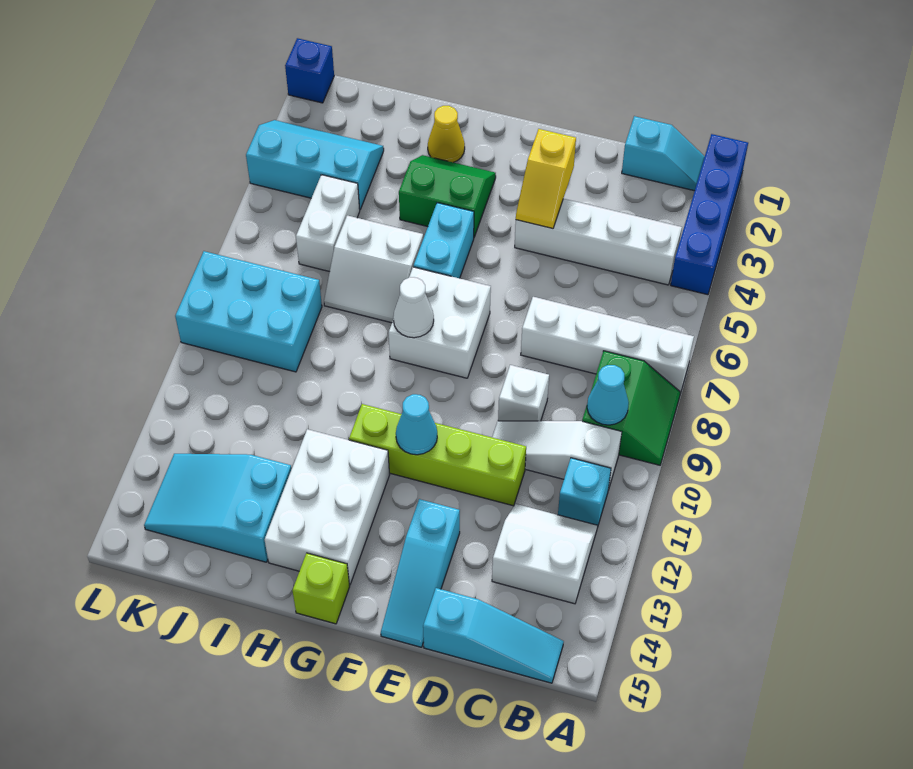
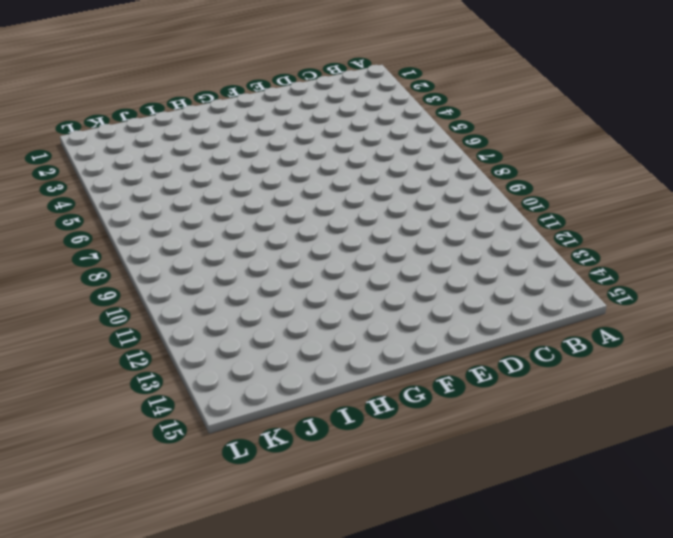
none -> blue 1x4 brick [671,134,748,295]
none -> white 1x4 brick [521,297,694,393]
none -> green 2x2 slope [582,351,680,465]

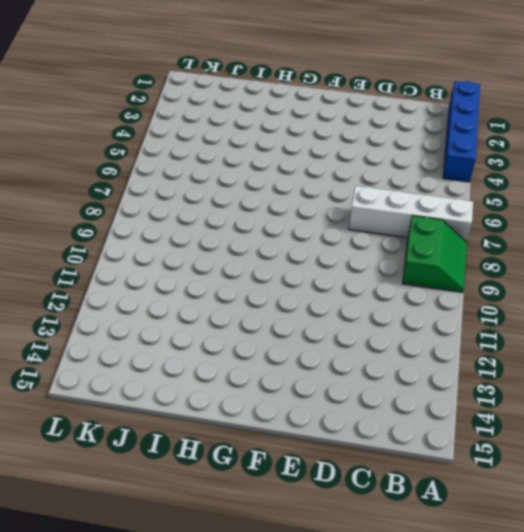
none -> cyan 1x2 slope [622,116,705,191]
none -> white 1x4 brick [515,199,682,285]
none -> white 1x3 slope [492,421,622,490]

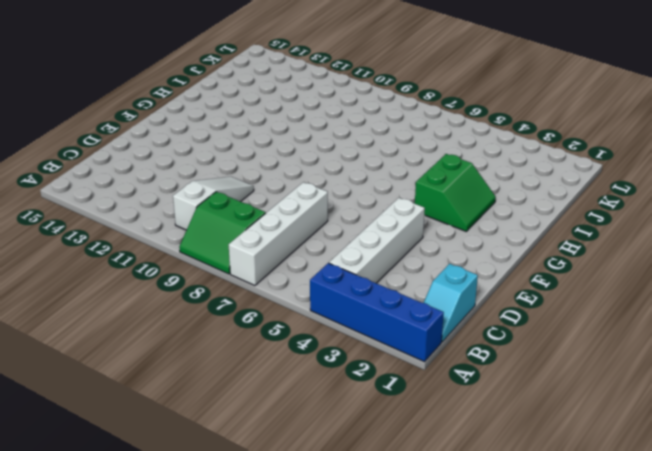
none -> cyan 1x1 brick [558,458,611,528]
none -> white 2x2 slope [492,504,598,604]
none -> cyan 1x3 slope [423,588,564,683]

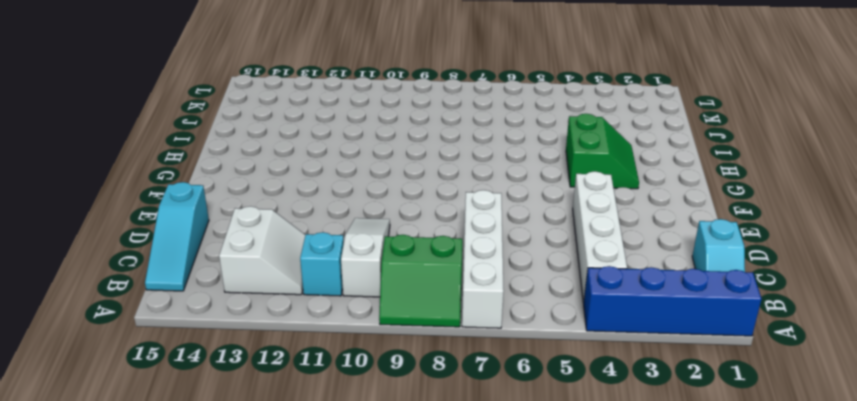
none -> white 1x1 brick [498,365,549,421]
none -> lime 1x4 brick [349,404,526,506]
none -> cyan 1x3 slope [381,499,460,647]

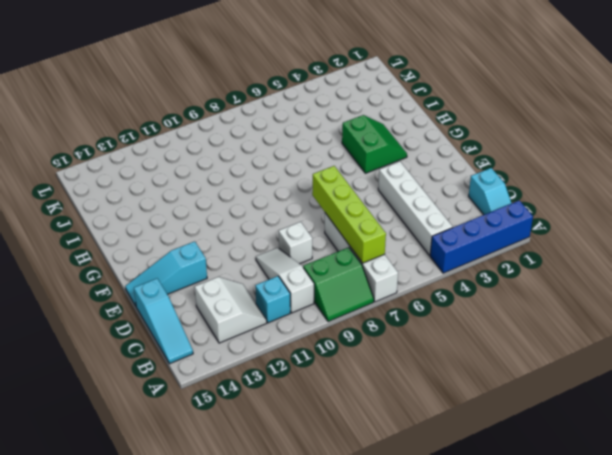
lime 1x4 brick [312,166,386,263] -> lime 1x4 brick moved to [349,404,526,506]
none -> white 2x2 brick [389,267,491,378]
none -> cyan 1x2 brick [414,203,474,278]
none -> white 2x3 brick [265,429,389,585]

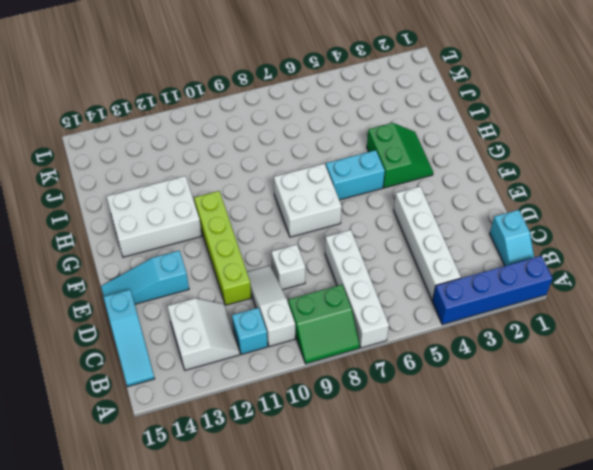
none -> lime 1x1 brick [292,553,350,624]
none -> yellow 1x1 cone [428,106,465,162]
none -> white 2x2 slope [324,216,423,323]

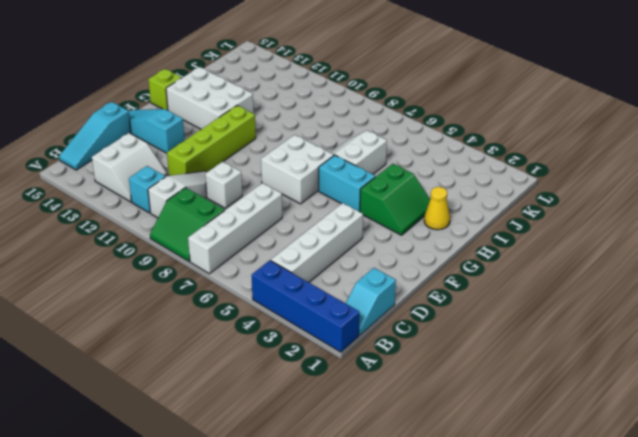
none -> cyan 2x3 slope [144,454,291,562]
none -> cyan 2x3 slope [246,120,384,209]
none -> white 1x2 brick [296,175,360,272]

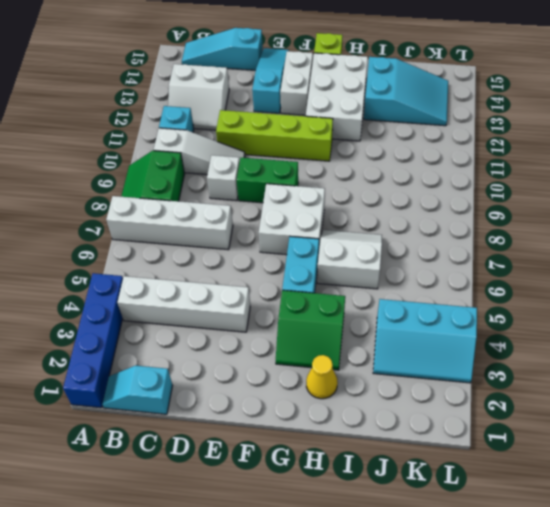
green 1x2 brick [237,158,298,203] -> none
white 1x2 brick [280,51,313,115] -> white 1x2 brick moved to [296,175,360,272]
none -> cyan 2x3 brick [175,251,322,372]
none -> blue 1x1 brick [285,38,334,103]
none -> cyan 1x1 cone [587,365,629,425]

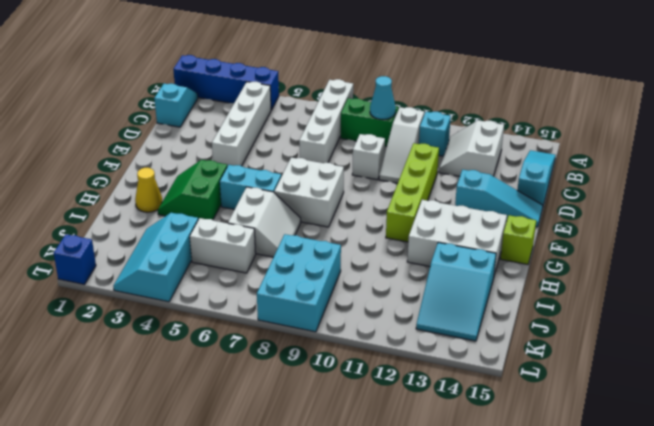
none -> yellow 1x2 slope [516,129,576,229]
none -> cyan 1x1 cone [396,394,437,455]
none -> white 1x1 cone [393,277,434,338]

